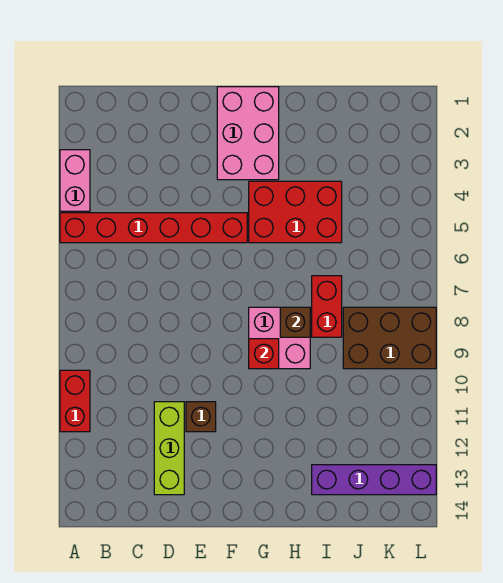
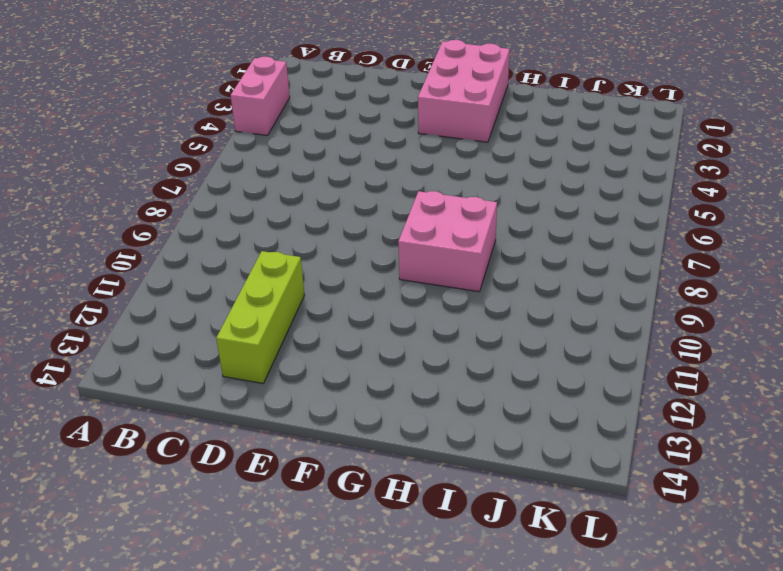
none -> red 1x6 brick [60,213,247,243]
none -> red 1x2 brick [60,370,90,432]
none -> brown 1x1 brick [186,402,216,432]

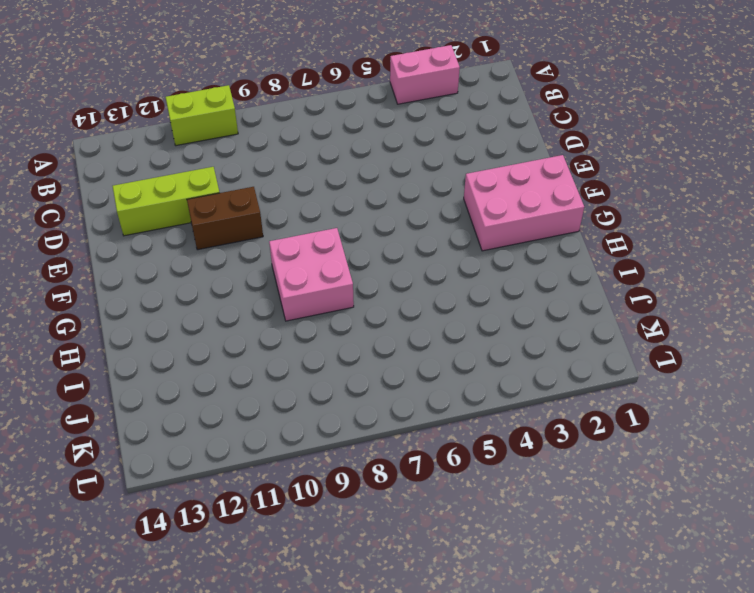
lime 1x2 brick [166,85,238,146] -> red 1x2 brick [60,370,90,432]
brown 1x2 brick [187,187,263,250] -> brown 1x1 brick [186,402,216,432]
none -> red 1x6 brick [60,213,247,243]
none -> red 2x3 brick [249,181,342,243]
none -> red 1x2 brick [312,276,342,337]

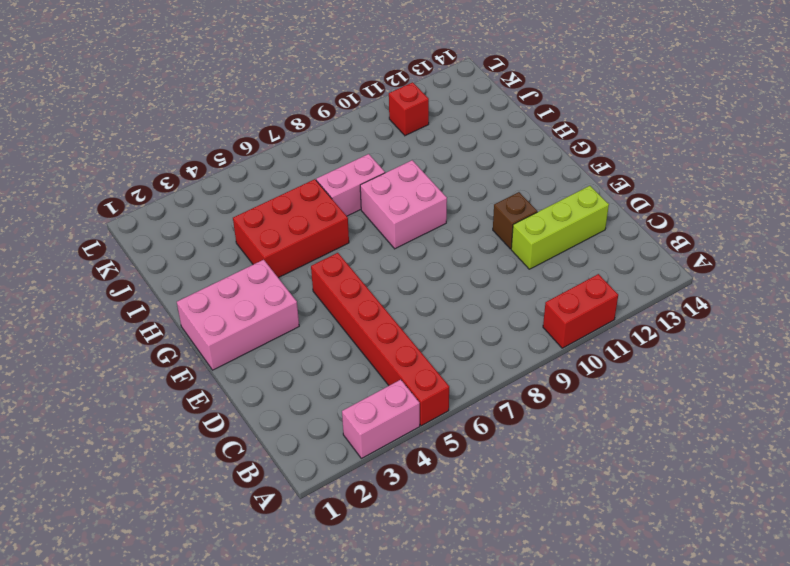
red 2x3 brick [233,179,349,278] -> red 2x3 brick turned to [249,181,342,243]
pink 1x2 brick [316,154,385,216] -> red 1x2 brick [312,276,342,337]
red 1x1 brick [389,82,429,136] -> red 1x1 brick moved to [249,339,279,369]
none -> purple 1x4 brick [312,465,436,495]
none -> brown 2x3 brick [343,307,436,369]
none -> brown 1x1 brick [280,307,310,337]

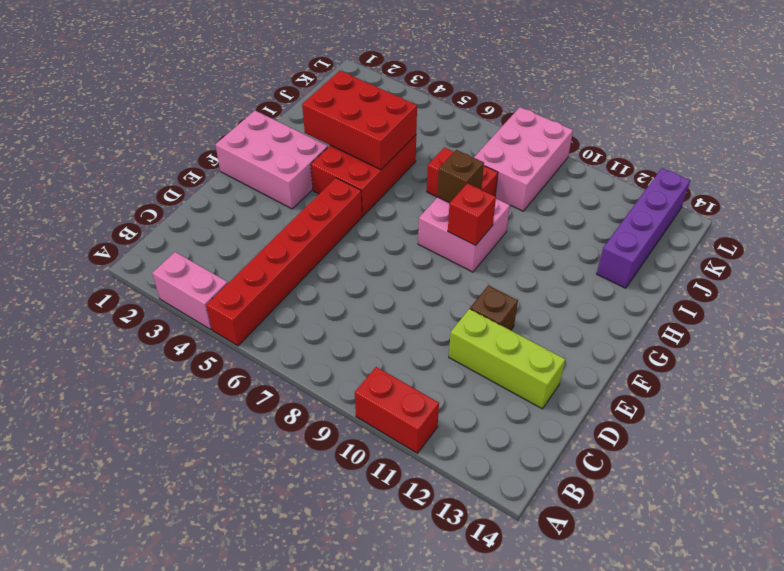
red 2x3 brick [302,71,417,170] -> none
pink 2x3 brick [474,107,573,211] -> brown 2x3 brick [343,307,436,369]

